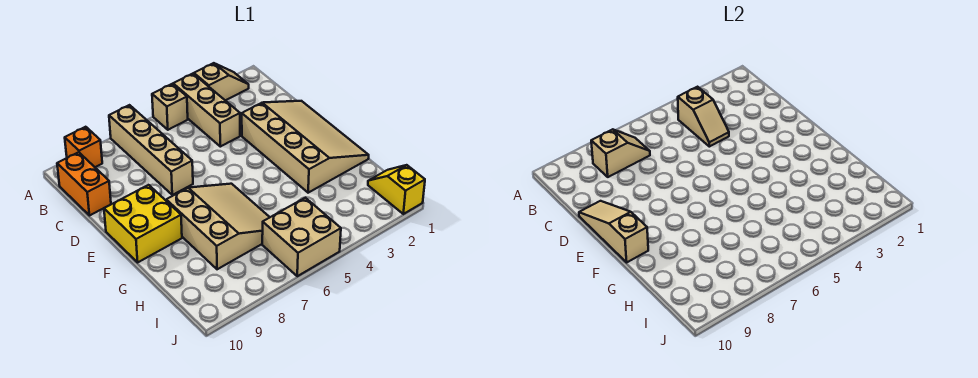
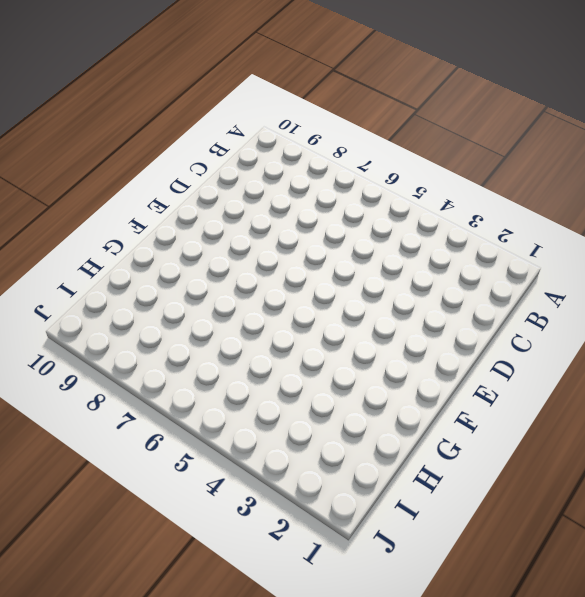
none -> tan 1x2 slope [194,63,249,101]
none -> tan 1x3 brick [173,74,240,147]
none -> tan 1x1 brick [152,84,188,130]

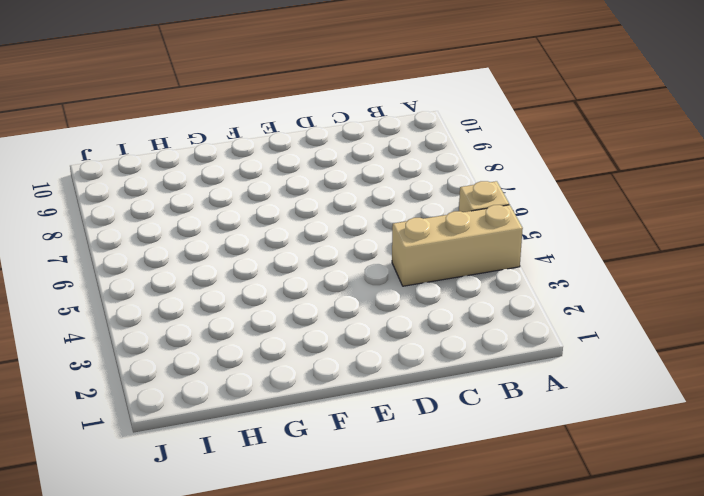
none -> tan 1x2 slope [194,63,249,101]
none -> tan 1x4 brick [109,105,193,195]
none -> orange 1x1 brick [65,127,102,167]

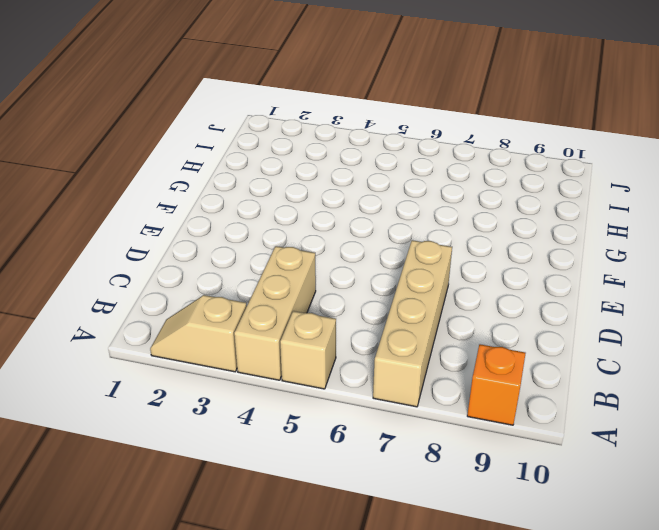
none -> orange 1x2 brick [57,152,111,216]
none -> tan 3x4 slope [242,101,369,193]
none -> yellow 2x2 brick [104,185,182,262]

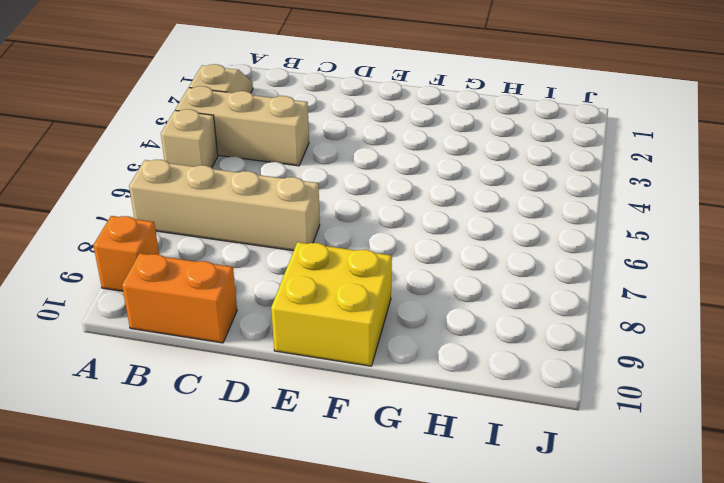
none -> tan 3x4 slope [242,101,369,193]
none -> tan 3x3 slope [166,184,270,269]
none -> yellow 1x2 slope [368,165,425,214]

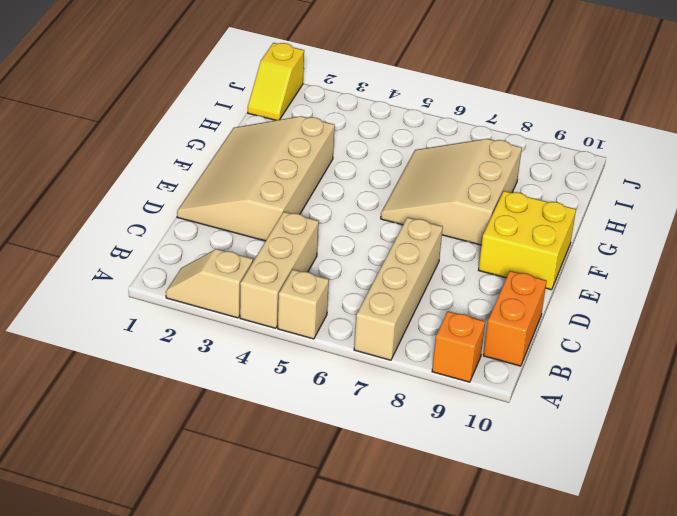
none -> tan 2x2 brick [262,198,341,276]
none -> tan 1x2 slope [678,87,729,147]
none -> tan 1x2 slope [591,129,650,177]

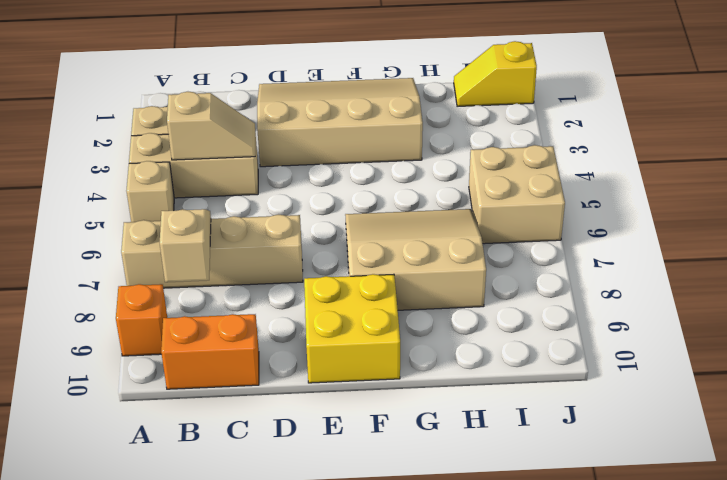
none -> tan 1x3 slope [579,201,648,262]

